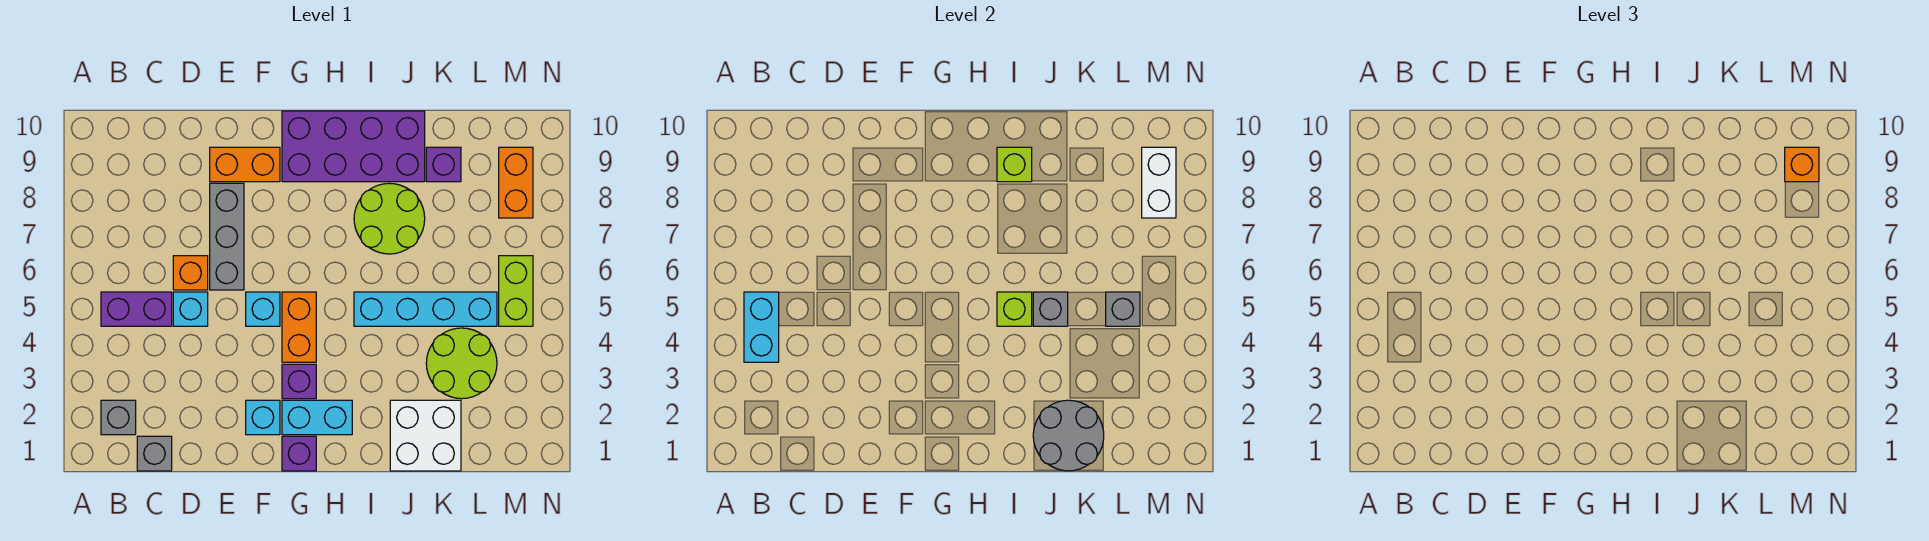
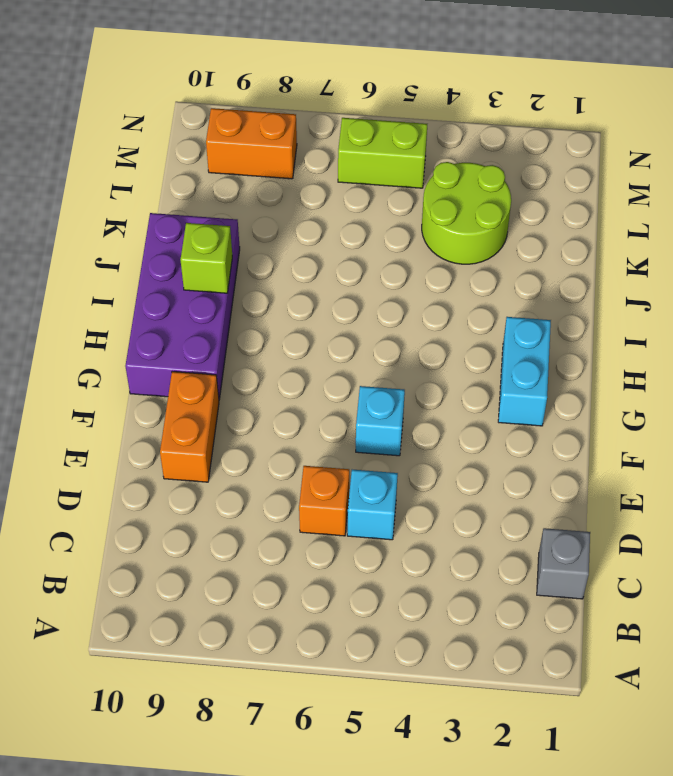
none -> grey 1x1 brick [101,400,136,435]
none -> purple 1x2 brick [101,292,172,326]
none -> grey 1x3 brick [210,183,244,290]

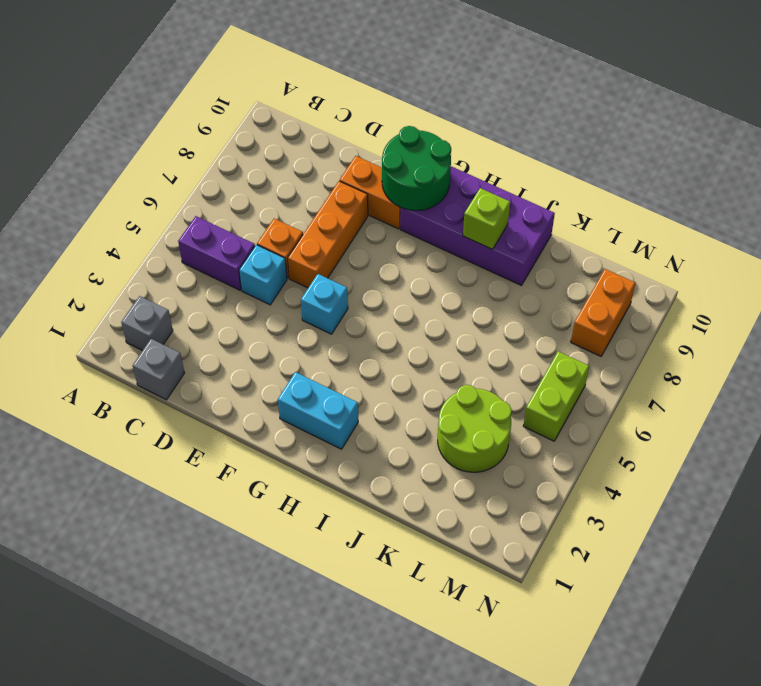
orange 1x3 brick [288,181,368,288] -> grey 1x3 brick [210,183,244,290]
green 2x2 round brick [382,126,451,211] -> none
none -> cyan 1x1 brick [246,400,280,435]
none -> purple 1x1 brick [282,436,316,471]
none -> purple 1x1 brick [282,364,316,399]

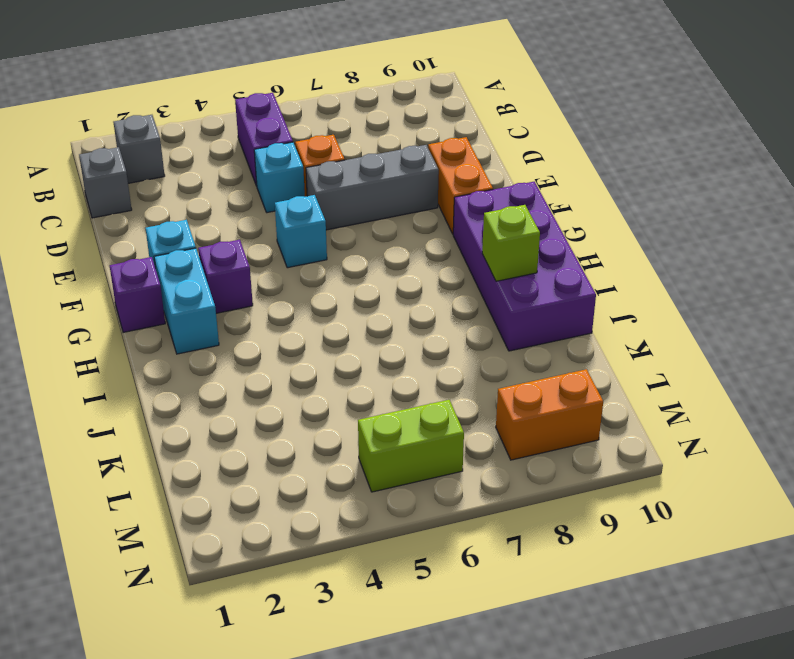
none -> orange 1x2 brick [282,292,316,362]
none -> cyan 1x4 brick [354,292,497,326]
none -> lime 2x2 round brick [354,183,425,254]

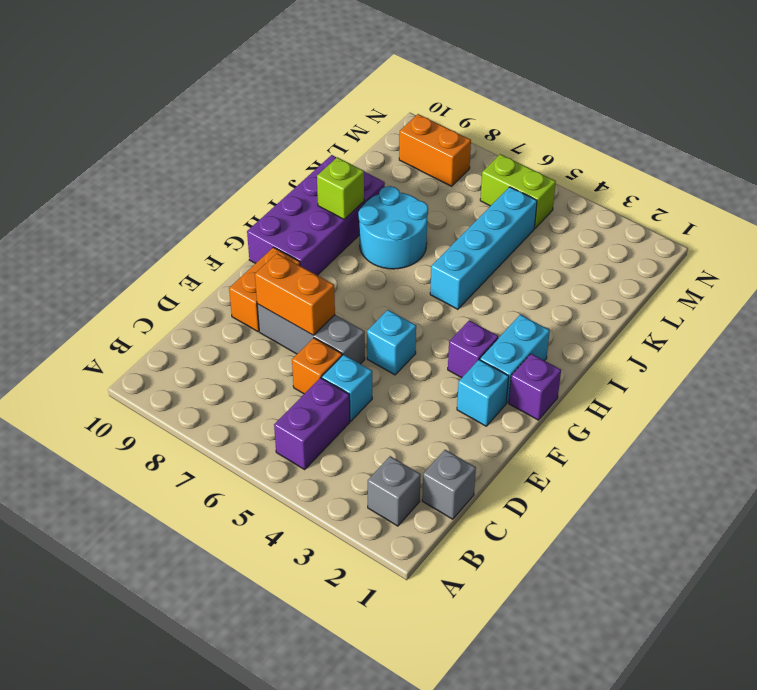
orange 1x2 brick [255,253,335,335] -> orange 1x2 brick moved to [282,292,316,362]
cyan 2x2 round brick [358,186,428,269] -> lime 2x2 round brick [354,183,425,254]
none -> white 2x2 brick [390,400,461,471]
none -> lime 2x2 round brick [426,328,497,399]
none -> purple 1x1 brick [426,147,461,182]

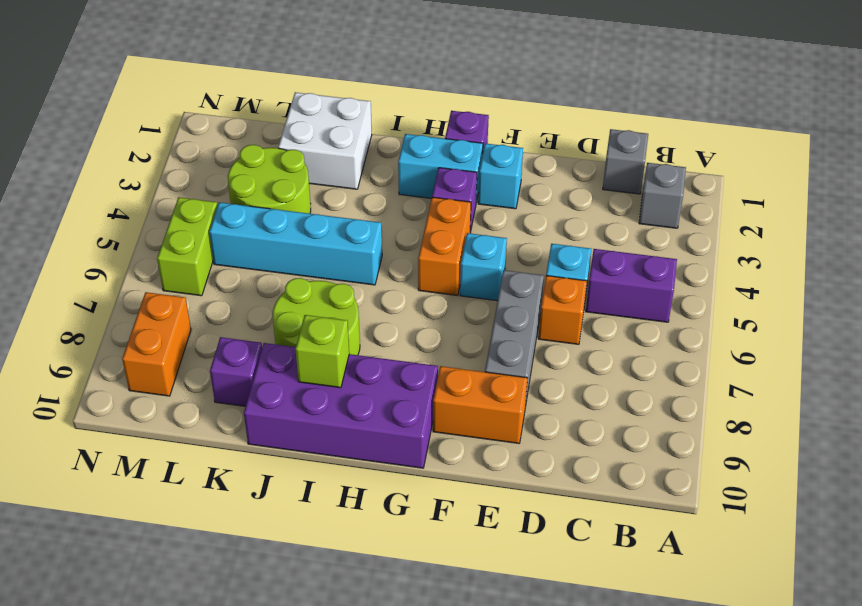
none -> cyan 1x2 brick [744,292,779,362]
none -> lime 1x1 brick [997,292,1032,326]
none -> grey 2x2 round brick [1033,400,1104,471]

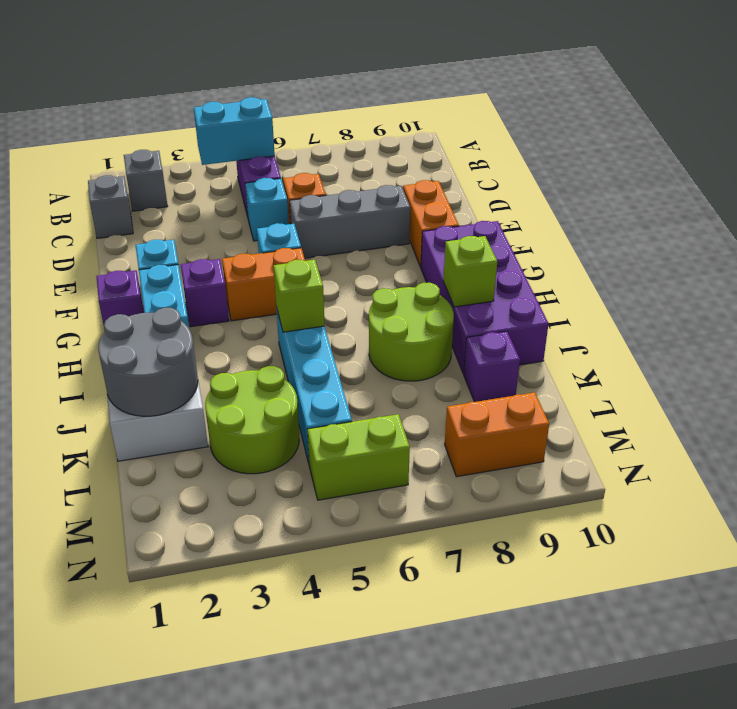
none -> grey 1x1 brick [1033,292,1068,326]
none -> grey 1x1 brick [1106,292,1140,326]
none -> white 1x2 brick [1142,147,1176,218]

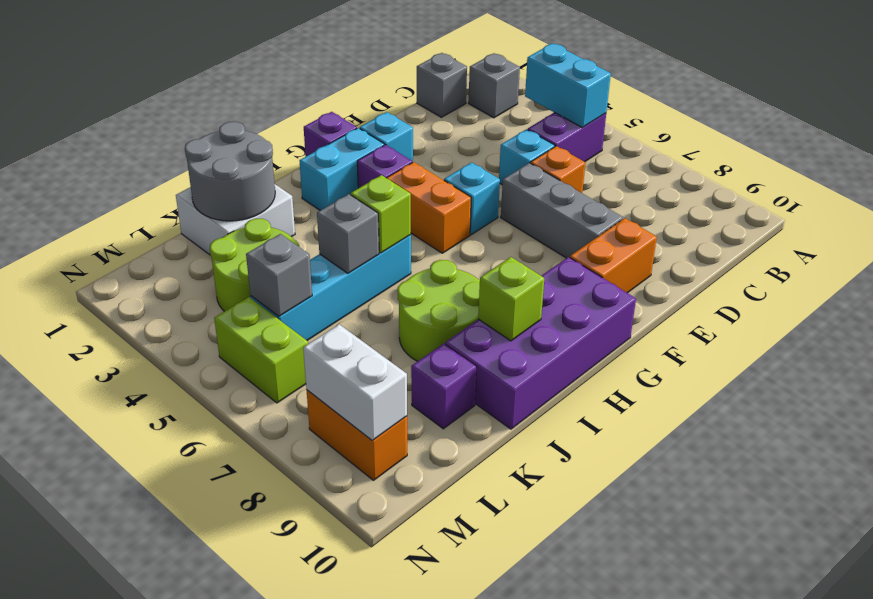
none -> orange 1x1 brick [1785,147,1819,182]

